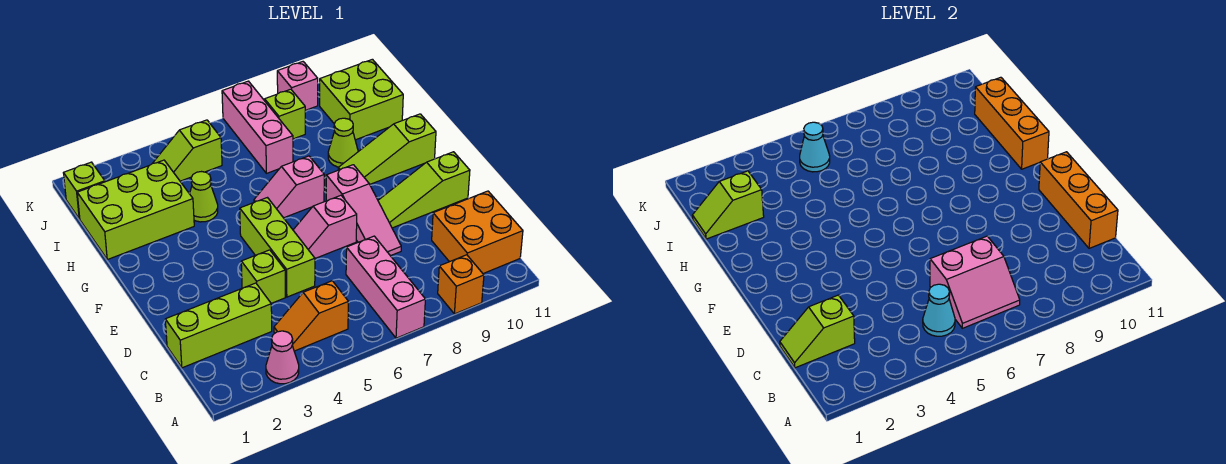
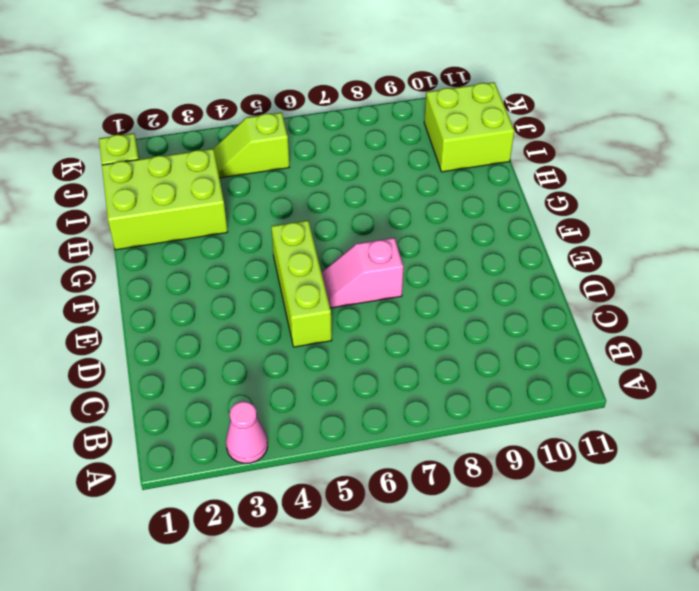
none -> pink 1x3 brick [346,236,425,338]
none -> orange 1x1 brick [438,255,484,314]
none -> orange 1x2 slope [274,281,348,351]

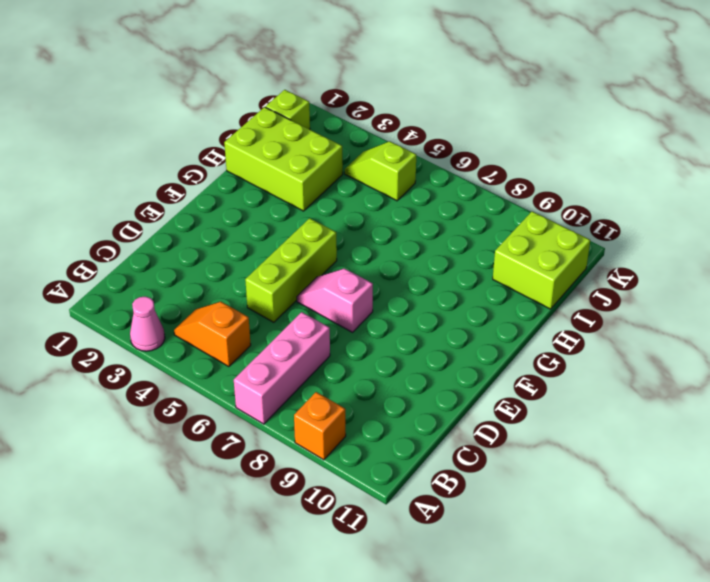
none -> orange 2x2 brick [432,191,523,274]
none -> lime 1x3 brick [165,283,272,368]
none -> lime 1x1 brick [241,250,285,303]

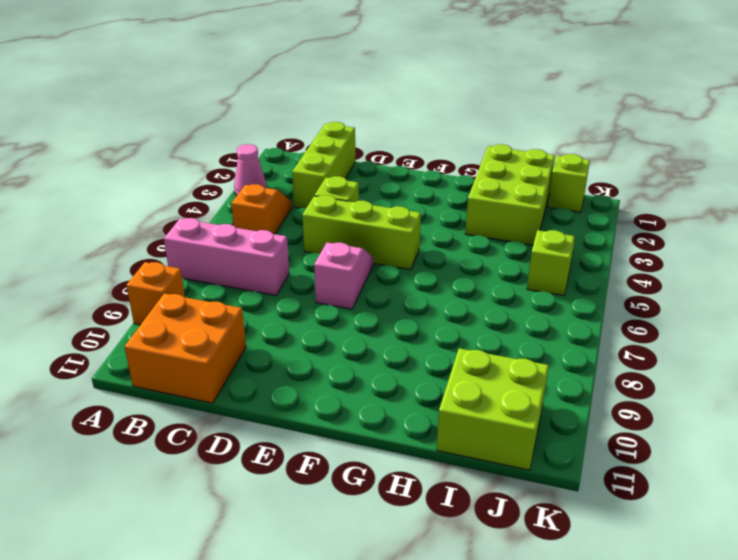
none -> pink 1x3 slope [326,165,401,256]
none -> lime 1x3 slope [378,152,470,228]
none -> pink 1x2 slope [254,156,324,218]

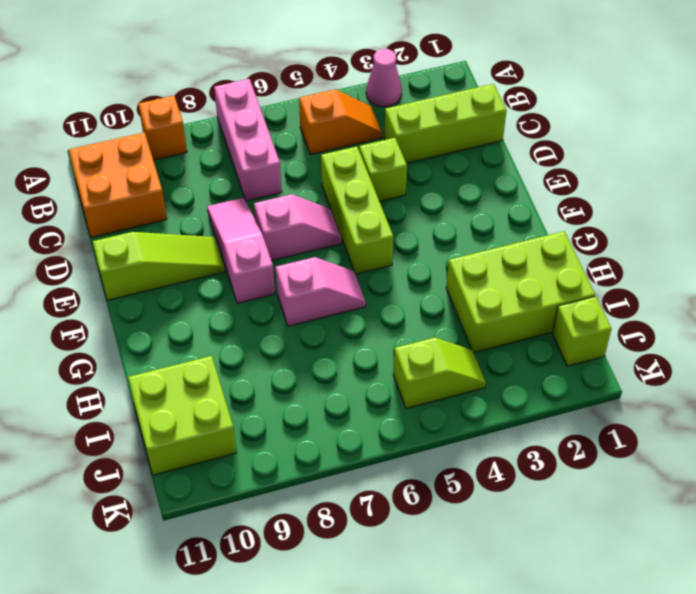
none -> lime 1x3 slope [338,114,436,184]
none -> lime 1x1 cone [190,172,218,222]
none -> lime 1x1 cone [328,118,358,167]

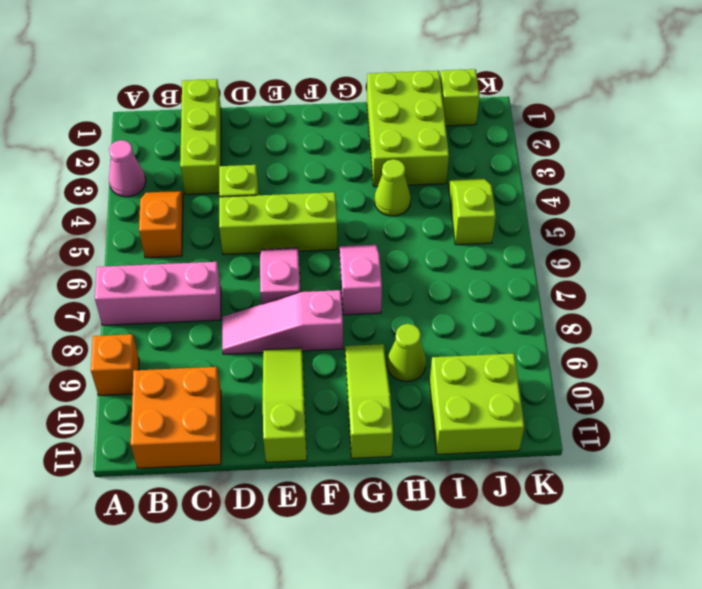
none -> pink 1x3 brick [222,81,293,173]
none -> lime 1x1 brick [265,89,305,139]
none -> pink 1x1 brick [277,62,318,110]

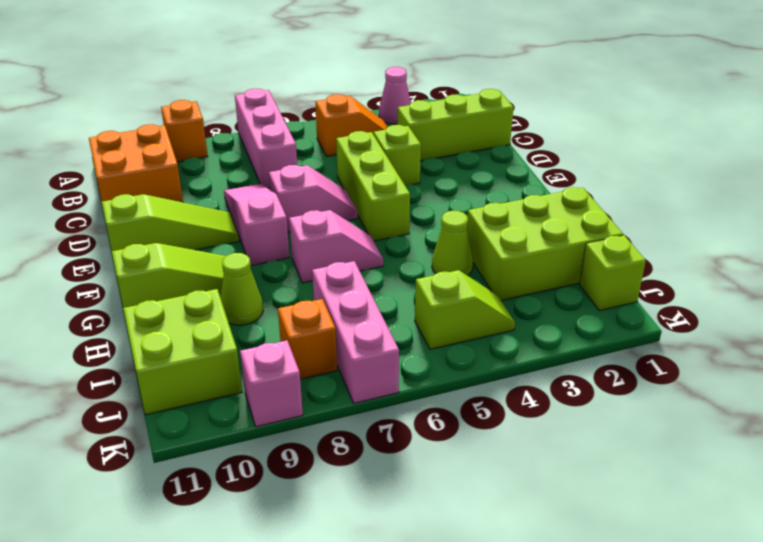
orange 1x1 brick [278,299,337,379] -> lime 1x1 brick [265,89,305,139]
none -> cyan 1x1 cone [923,284,955,336]
none -> pink 2x2 slope [930,236,1020,328]
none -> lime 1x2 slope [780,295,855,368]

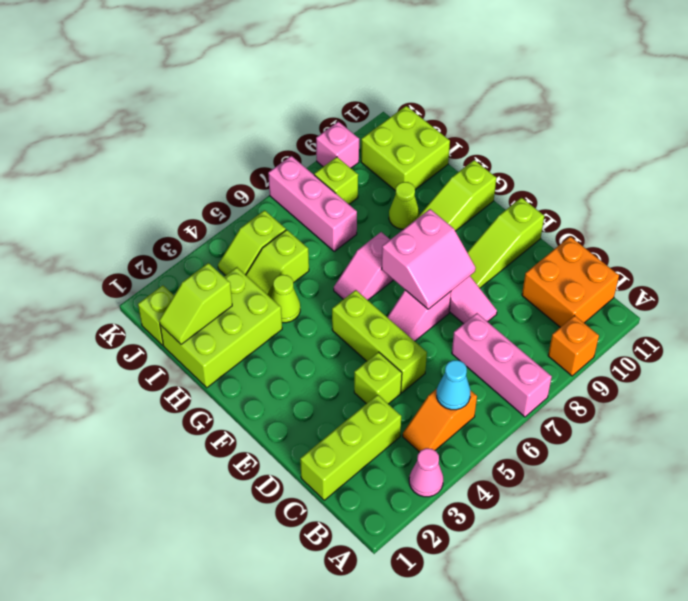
pink 2x2 slope [382,209,475,309] -> pink 2x2 slope moved to [930,236,1020,328]
lime 1x2 slope [246,230,309,298] -> lime 1x2 slope moved to [780,295,855,368]
none -> orange 1x3 brick [1039,152,1118,248]
none -> orange 1x3 brick [975,77,1049,169]
none -> cyan 1x1 cone [800,122,830,172]

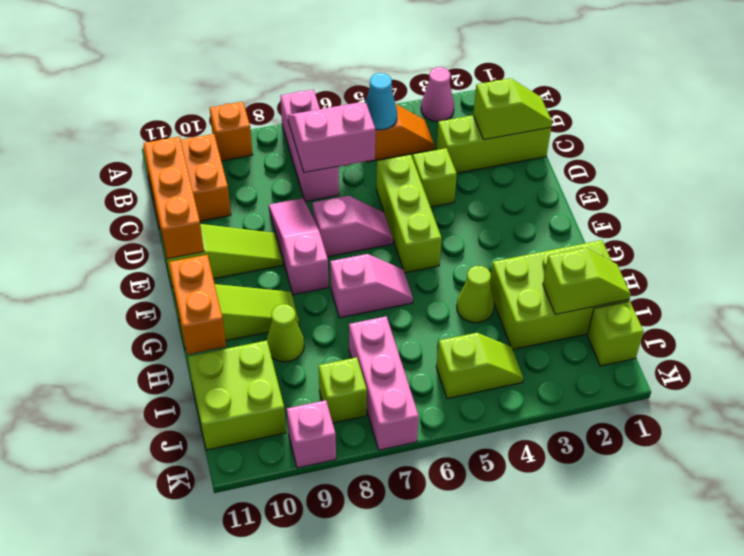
orange 1x2 brick [169,255,226,354] -> orange 1x3 brick [975,77,1049,169]
none -> cyan 1x1 cone [800,122,830,172]

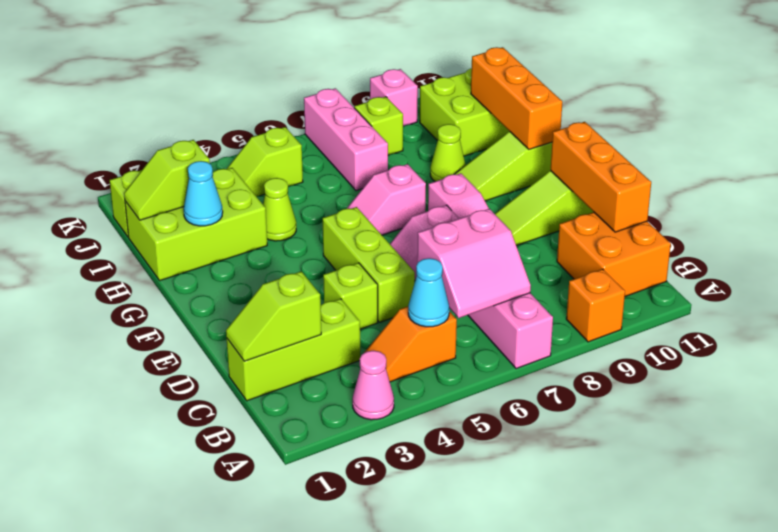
cyan 1x1 cone [184,161,223,226] -> cyan 1x1 cone moved to [800,122,830,172]

